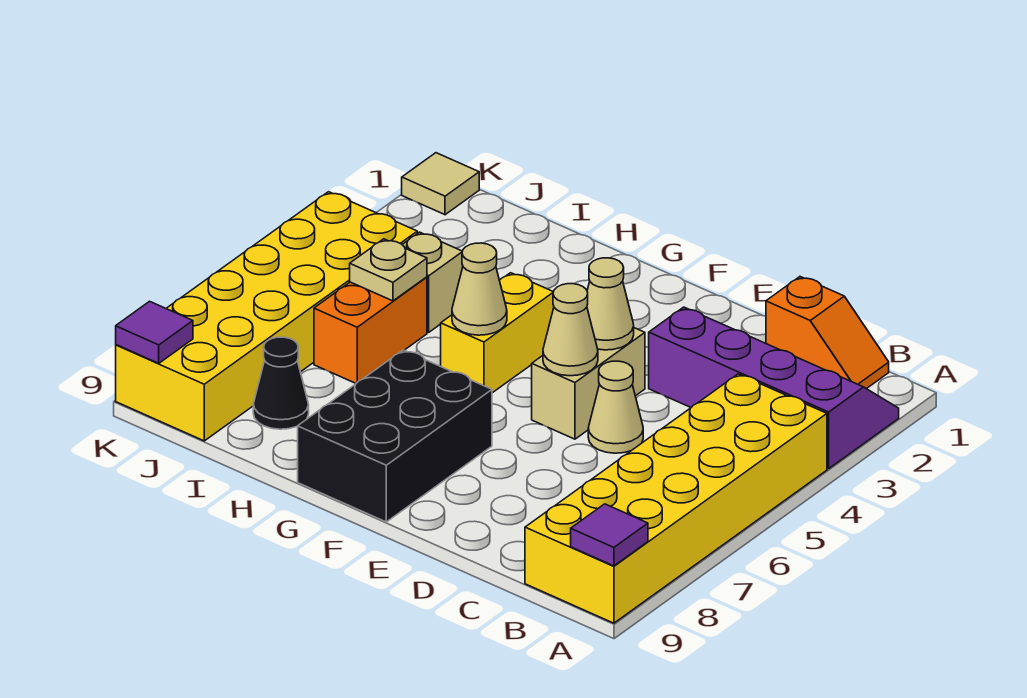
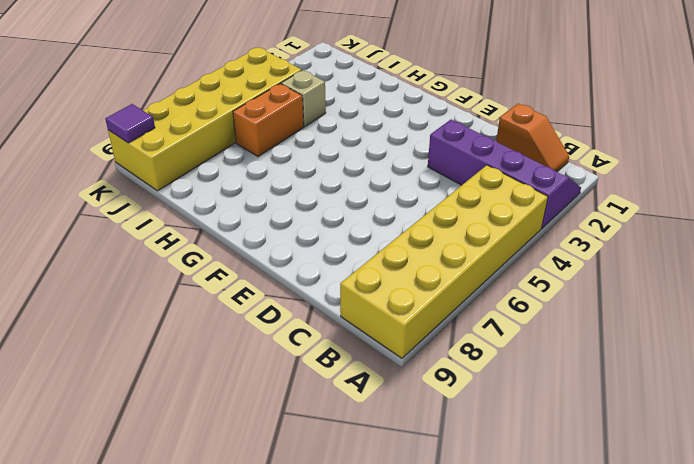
none -> tan 1x1 cone [588,361,643,453]
none -> tan 1x2 brick [532,328,645,439]
none -> black 2x3 brick [298,350,492,522]

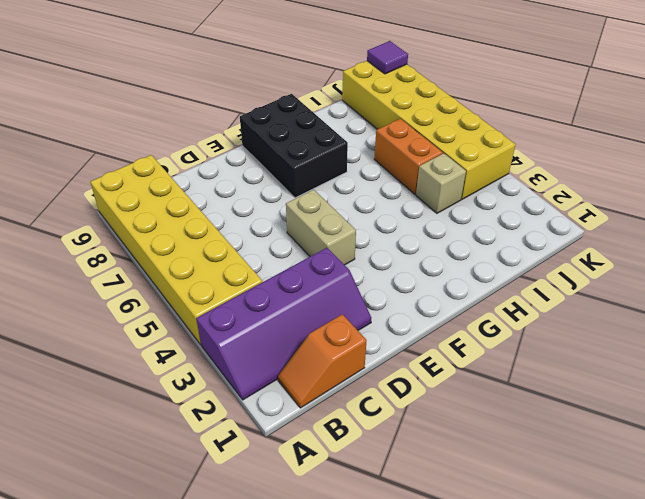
none -> tan 1x1 cone [588,361,643,453]
none -> yellow 1x2 brick [441,273,554,393]
none -> black 1x1 cone [253,337,309,429]

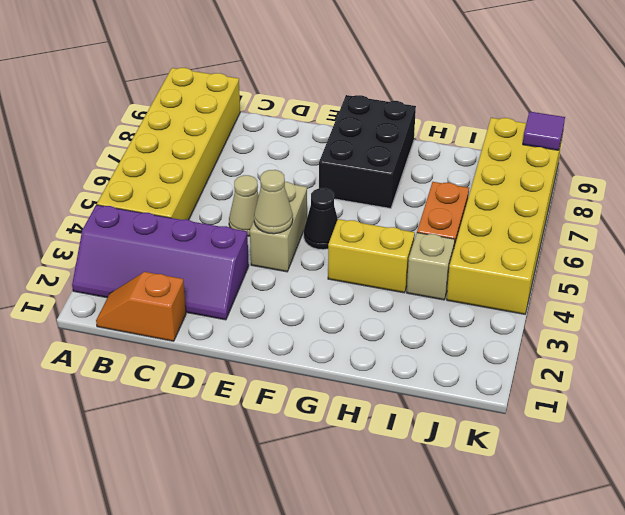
black 1x1 cone [304,188,338,250] -> black 1x1 cone moved to [253,337,309,429]
yellow 1x2 brick [328,219,415,293] -> yellow 1x2 brick turned to [441,273,554,393]
none -> tan 1x1 tile [402,153,479,215]
none -> purple 1x1 tile [571,504,648,566]
none -> tan 1x1 cone [543,284,598,376]

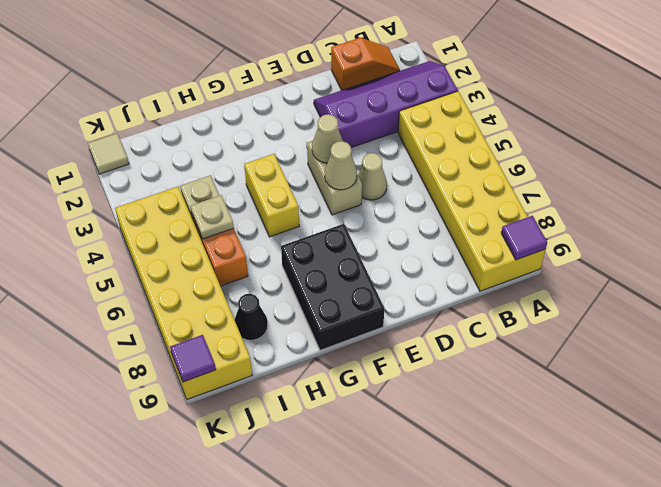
none -> tan 1x1 cone [452,243,507,335]

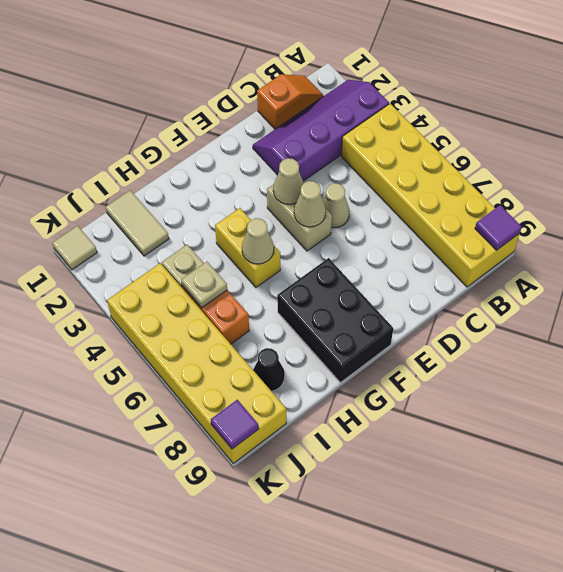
tan 1x2 tile [106,190,169,256] -> none

